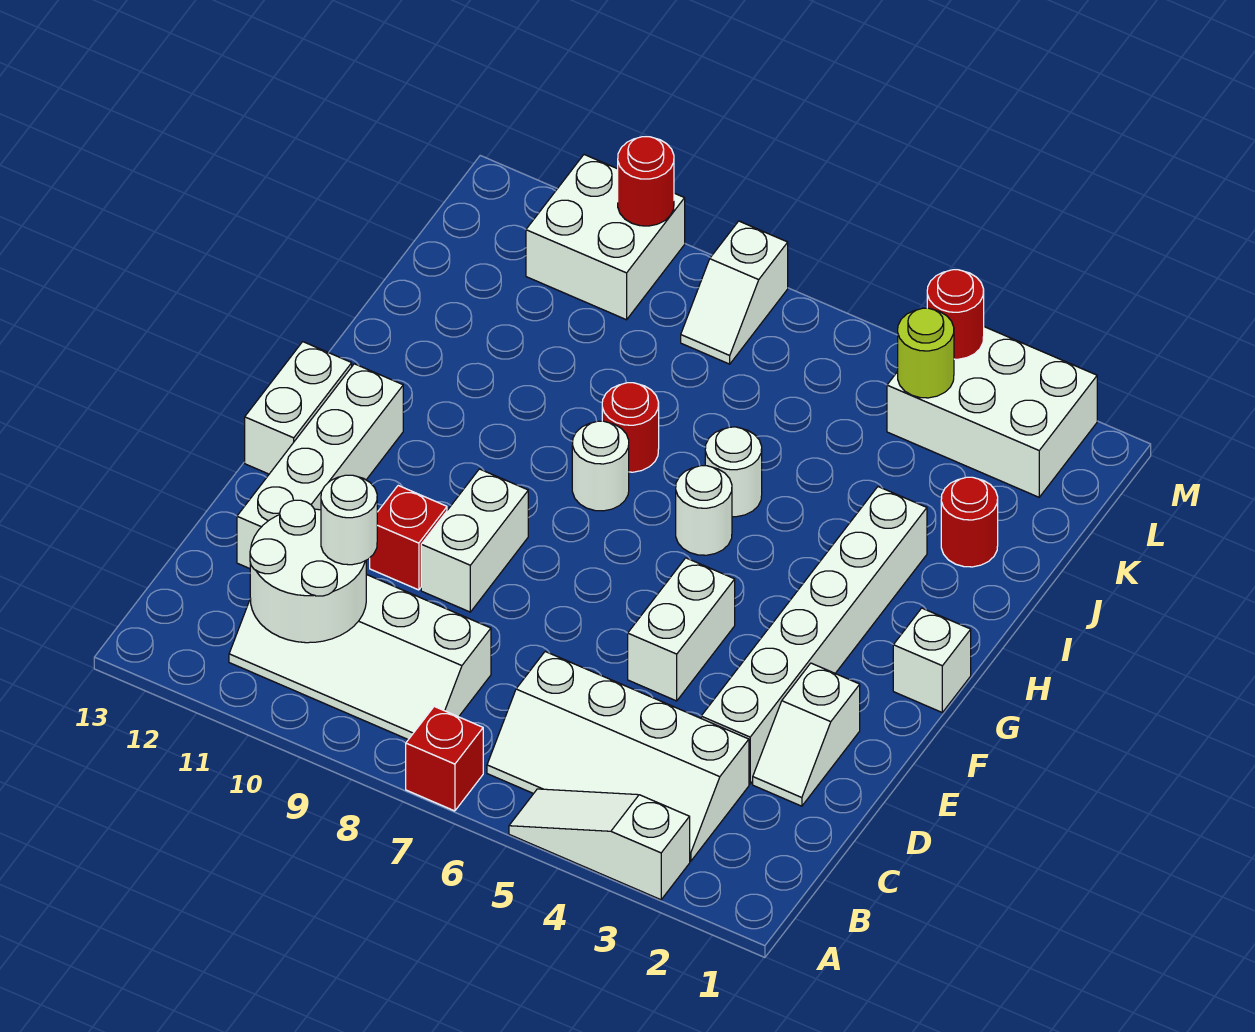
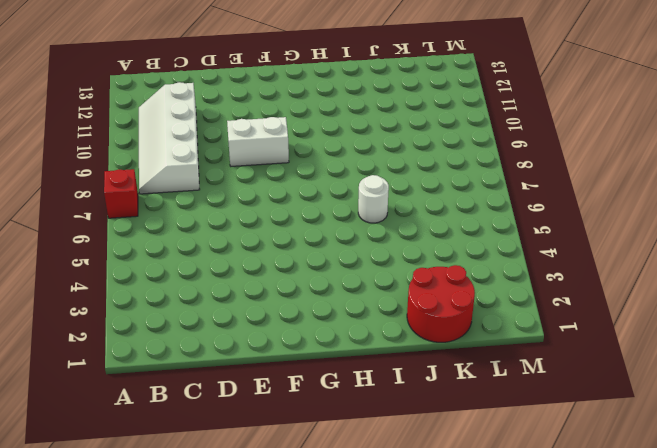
red 2x2 round brick [407,265,475,342] -> red 1x1 round brick [941,477,998,567]
none -> white 1x3 slope [509,789,690,900]
none -> white 2x4 slope [487,652,749,861]
none -> white 1x2 slope [753,663,860,806]

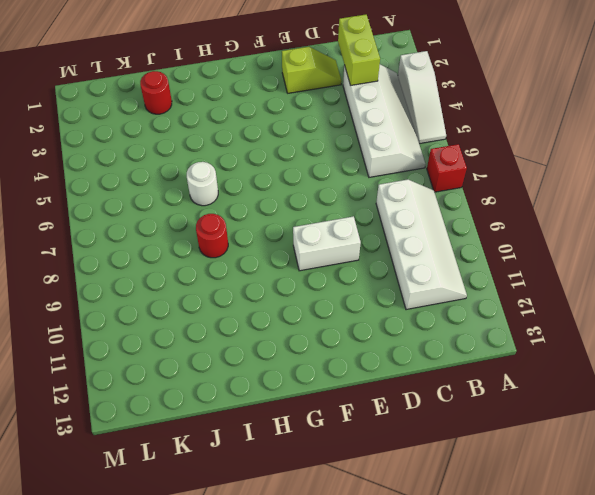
lime 1x2 brick [338,15,380,85] -> none
lime 1x2 slope [282,47,342,93] -> white 1x2 slope [753,663,860,806]
none -> white 1x6 brick [701,487,927,784]
none -> white 1x4 brick [237,364,403,569]
none -> white 1x2 brick [628,558,735,701]

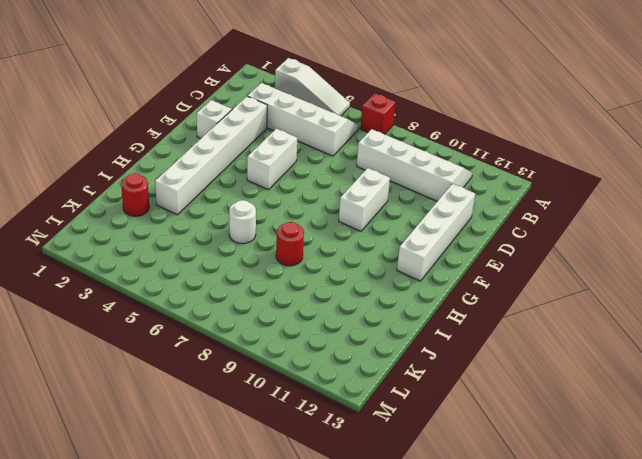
none -> red 1x1 brick [370,486,447,590]
none -> white 1x2 brick [245,342,352,474]
none -> white 1x1 brick [893,608,971,712]

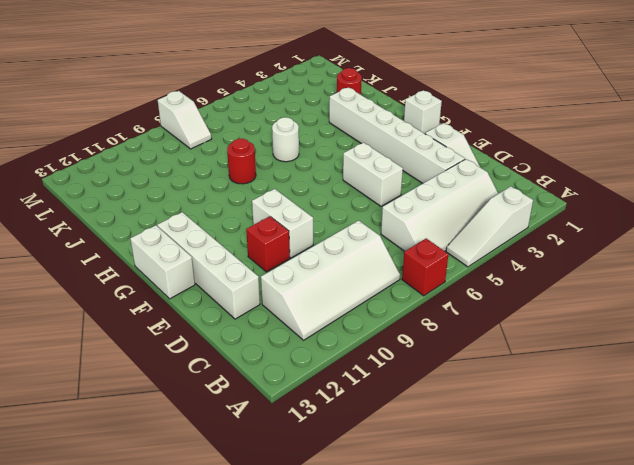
none -> white 1x1 round brick [676,466,732,555]
none -> white 1x1 round brick [572,421,629,511]
none -> white 2x3 brick [887,327,1097,497]

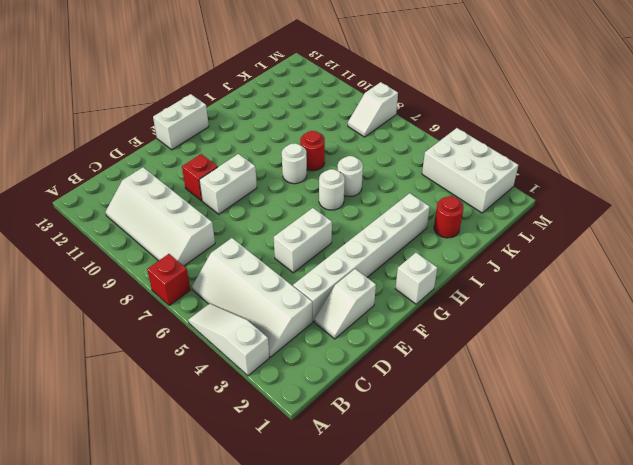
none -> white 1x4 brick [237,364,403,569]
none -> white 2x2 brick [526,155,685,320]
none -> white 2x2 round brick [250,500,366,643]

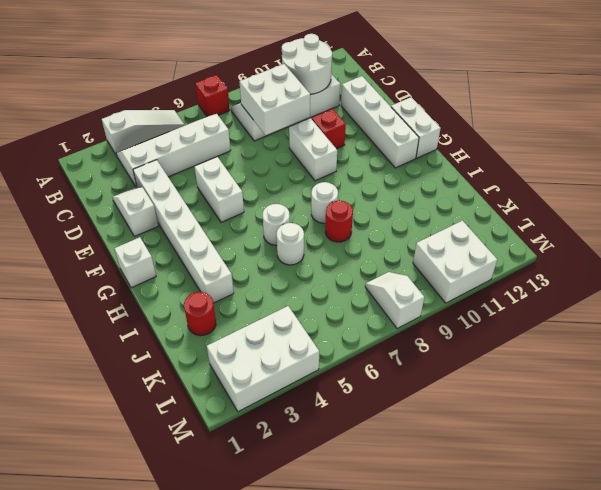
white 2x2 brick [239,64,310,135] -> none
none -> lime 1x1 round brick [898,308,954,398]
none -> red 1x1 round brick [927,270,984,359]
none -> red 1x1 round brick [618,137,674,226]

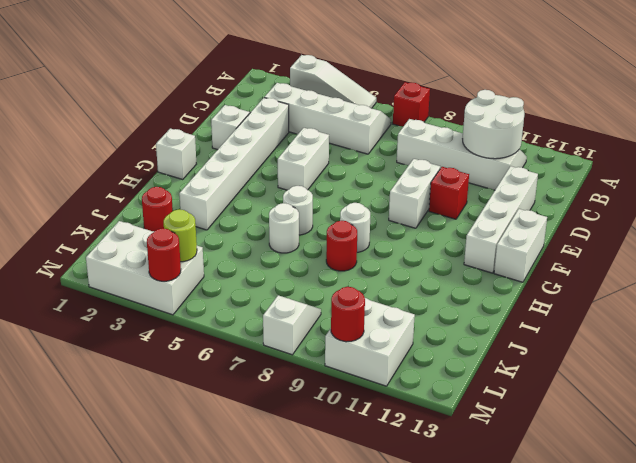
none -> white 1x1 round brick [321,475,377,565]

